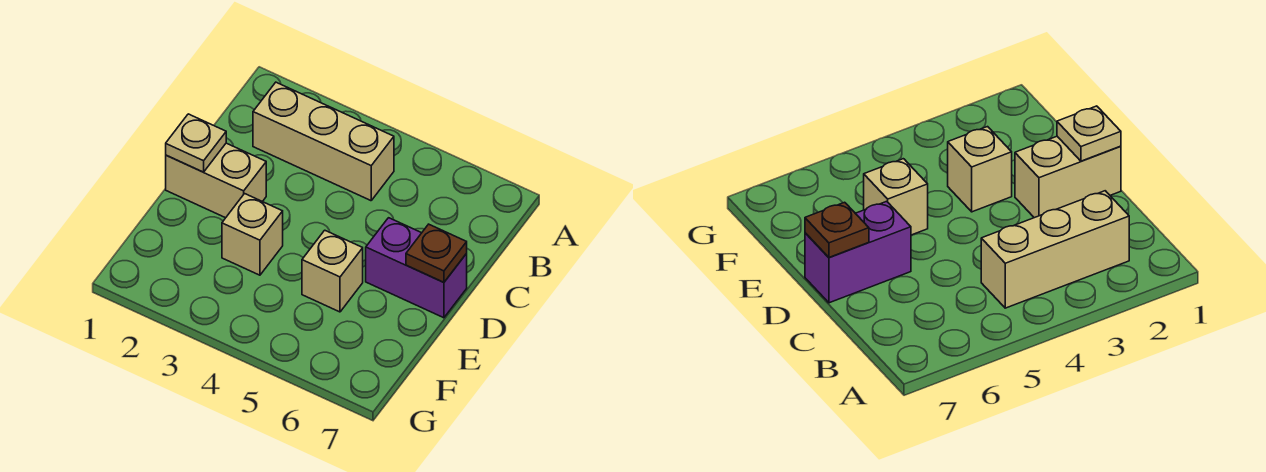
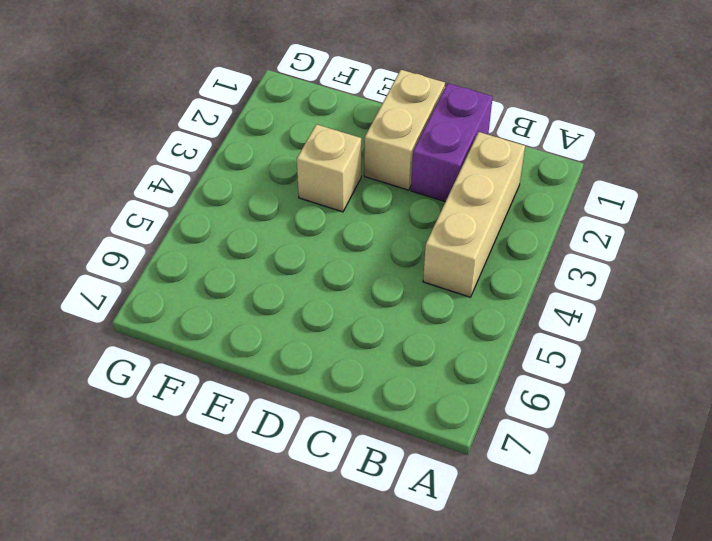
purple 1x2 brick [411,83,493,202] -> purple 1x2 brick moved to [366,218,467,318]
none -> tan 1x1 brick [302,230,363,312]
none -> tan 1x1 plate [166,114,226,172]

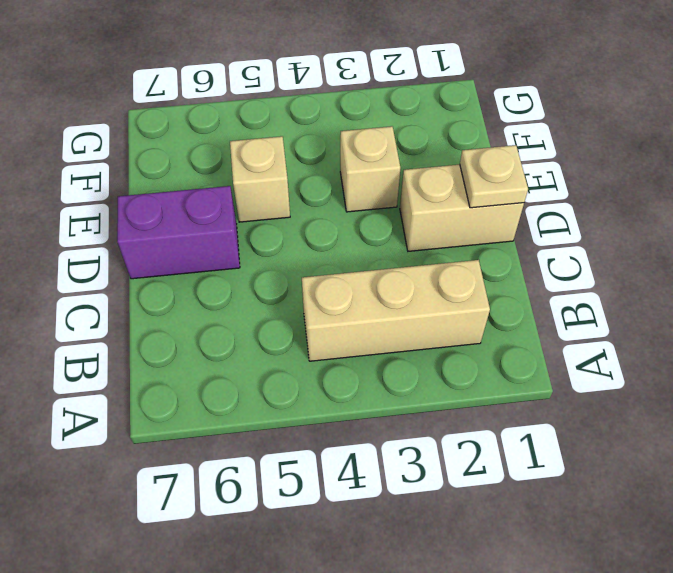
none -> brown 1x1 plate [406,224,467,282]

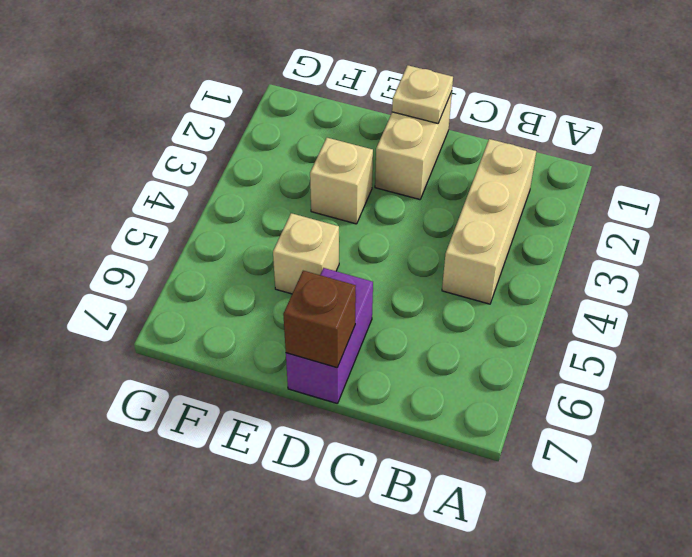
brown 1x1 brick [283,271,356,367] -> brown 1x1 plate [406,224,467,282]

